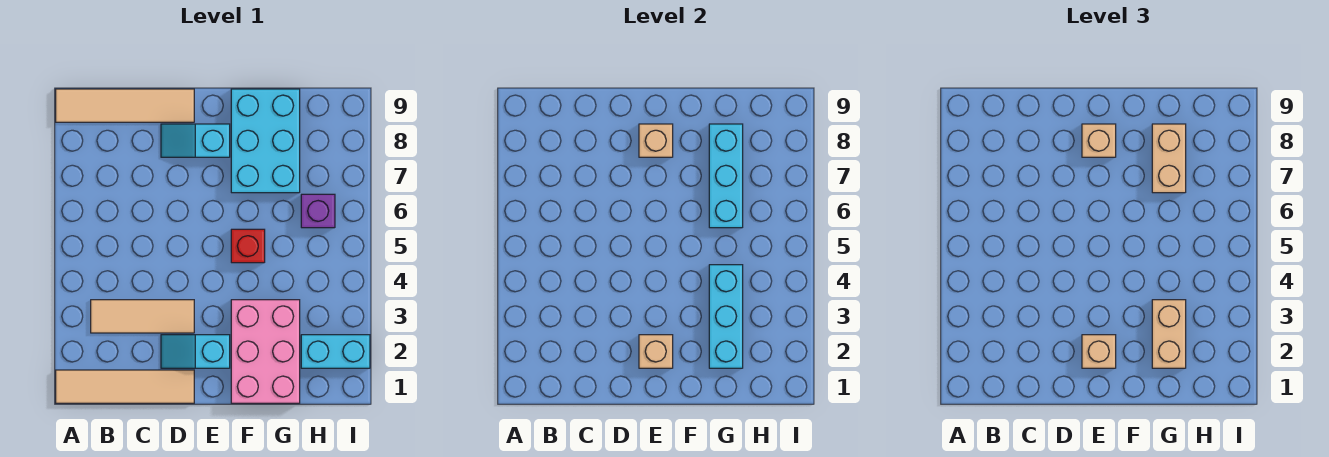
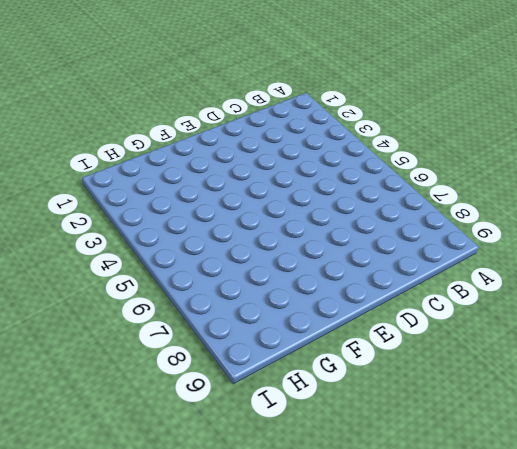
none -> tan 1x4 tile [56,370,194,403]
none -> tan 1x4 tile [56,89,194,122]
none -> tan 1x3 tile [91,300,194,333]

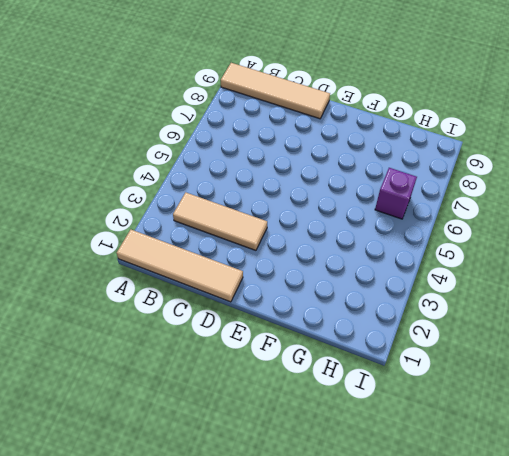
none -> cyan 1x2 slope [161,335,230,368]
none -> cyan 1x2 slope [161,124,230,157]
none -> pink 2x3 brick [231,300,300,403]

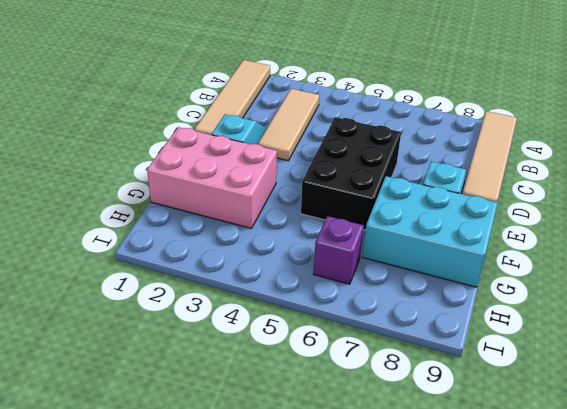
black 2x3 brick [301,117,401,230] -> red 1x1 brick [231,229,265,263]
none -> cyan 1x2 brick [301,335,370,368]
none -> tan 1x1 brick [639,335,673,368]
none -> tan 1x1 brick [639,124,673,157]

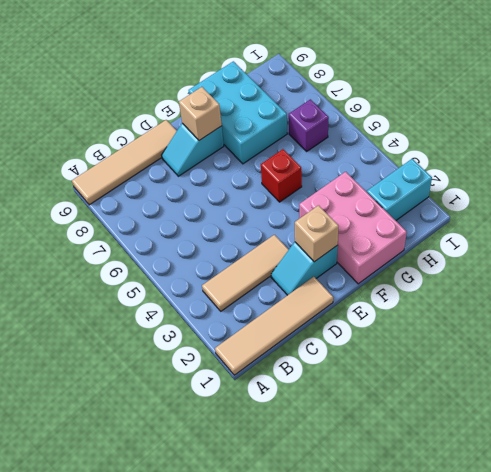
none -> cyan 1x3 brick [709,265,743,368]
none -> cyan 1x3 brick [709,124,743,228]
none -> tan 1x1 brick [1082,335,1116,368]

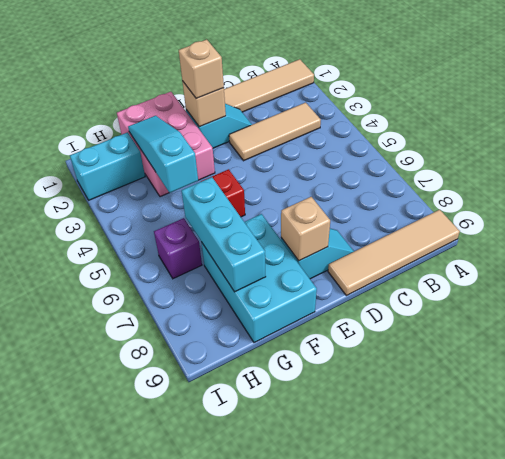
cyan 1x3 slope [128,116,198,193] -> cyan 1x3 brick [709,265,743,368]
none -> tan 1x1 brick [1082,124,1116,157]
none -> tan 1x2 brick [1152,300,1186,368]
none -> tan 1x2 brick [1152,124,1186,193]

